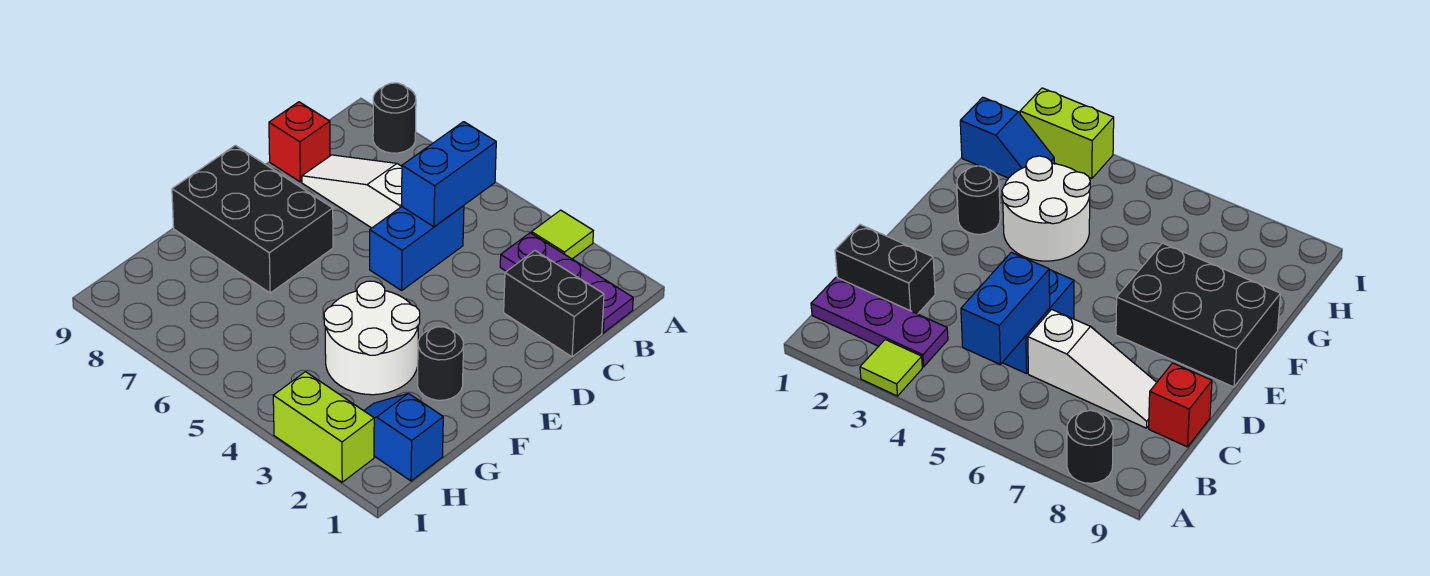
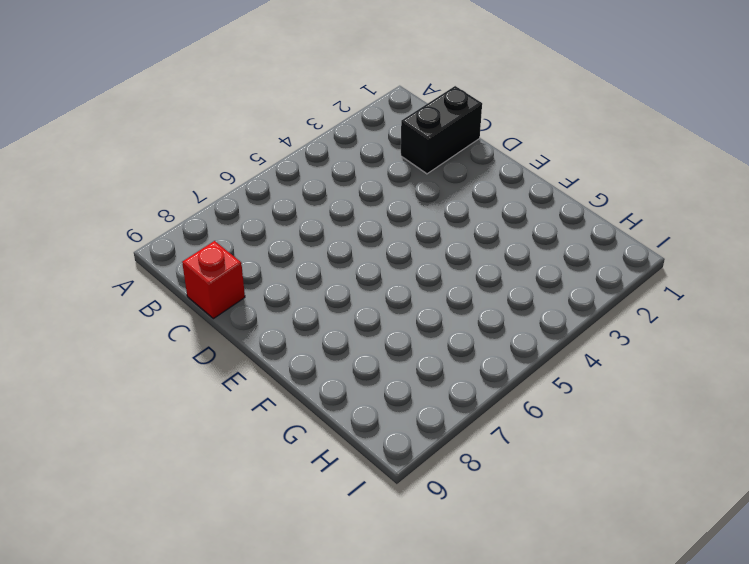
none -> lime 1x1 tile [532,210,593,259]
none -> black 1x1 round brick [373,83,416,153]
none -> purple 1x3 plate [500,233,633,333]

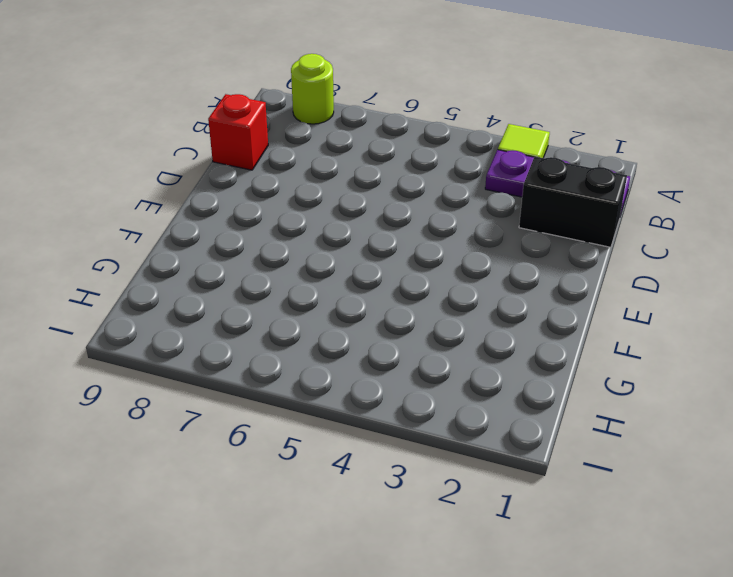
lime 1x1 round brick [291,54,334,124] -> black 1x1 round brick [373,83,416,153]
none -> blue 1x2 brick [370,206,464,290]
none -> white 1x3 slope [302,155,402,228]
none -> black 2x3 brick [172,145,333,293]

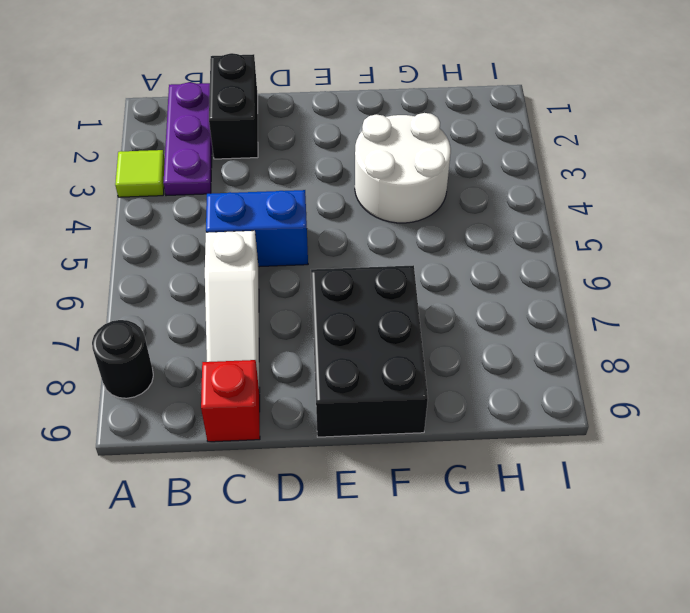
none -> black 1x1 round brick [418,327,463,400]
none -> blue 1x2 slope [364,393,443,481]
none -> lime 1x2 brick [273,372,374,482]

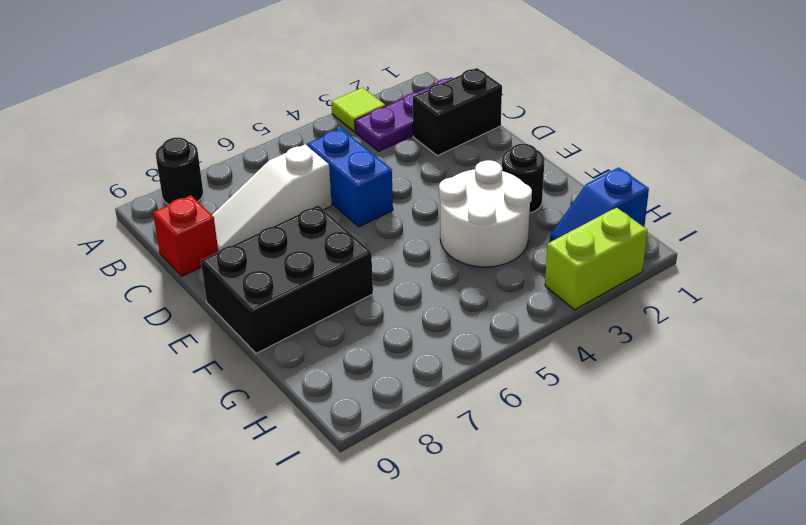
none -> blue 1x2 brick [402,122,496,227]

